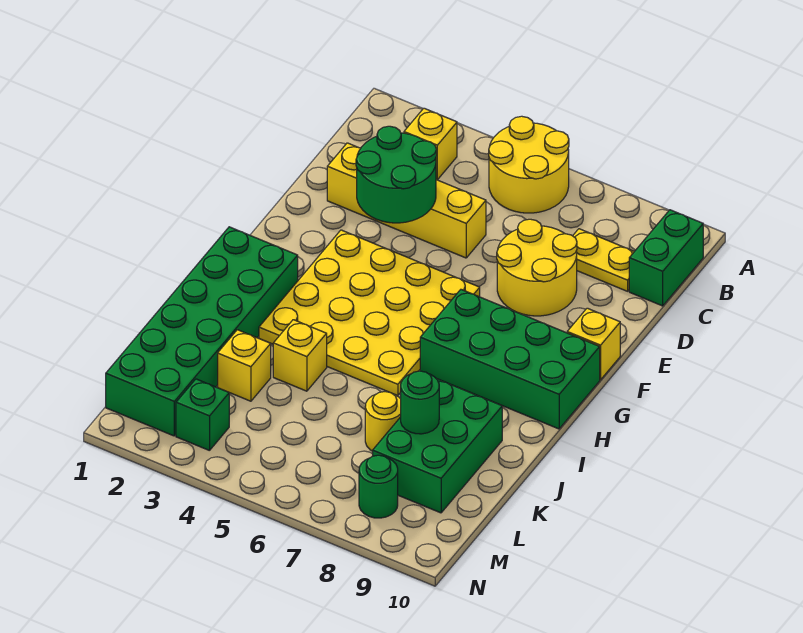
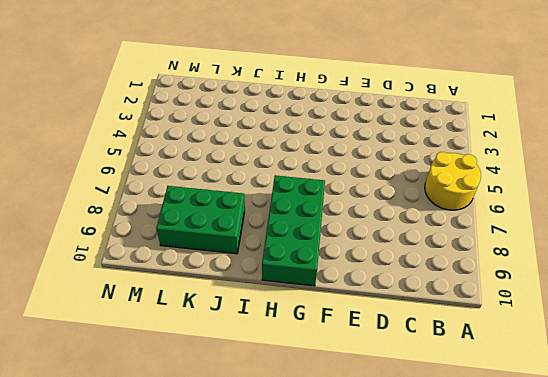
none -> yellow 1x1 brick [404,108,457,180]
none -> green 1x2 brick [629,210,703,306]
none -> yellow 1x2 plate [573,229,634,291]

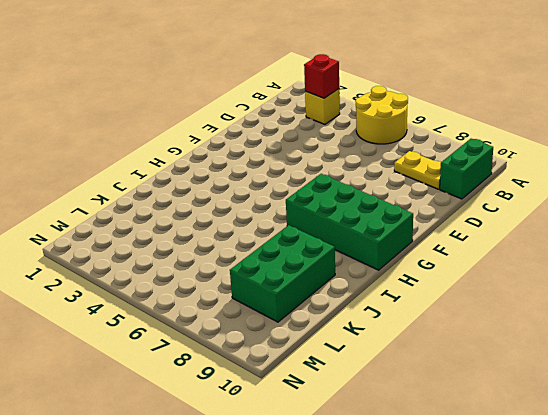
red 1x1 brick [304,54,339,98] -> none
none -> yellow 1x4 brick [327,143,486,258]
none -> yellow 2x2 round brick [497,219,577,316]
none -> yellow 4x4 plate [259,230,480,396]

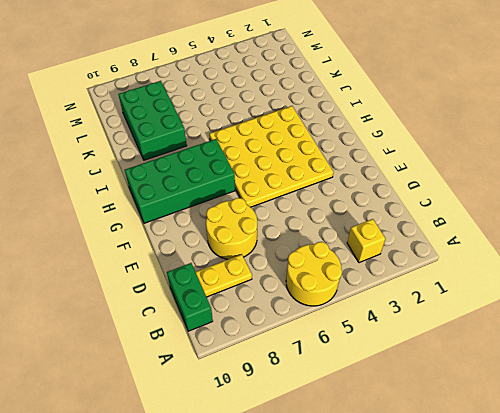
none -> yellow 1x4 brick [327,143,486,258]
none -> yellow 1x1 brick [567,308,620,380]
none -> green 2x6 brick [106,227,298,436]

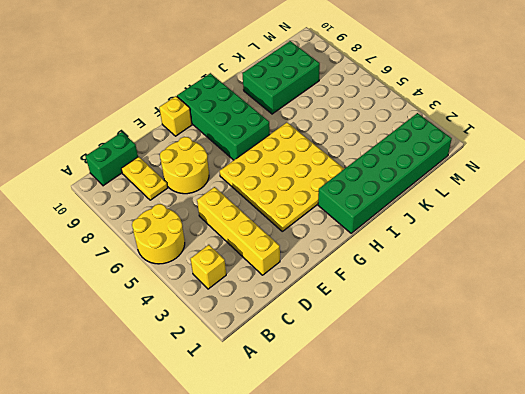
none -> yellow 1x1 brick [273,320,327,391]
none -> yellow 1x1 brick [218,330,271,401]
none -> yellow 1x1 round brick [365,392,401,451]

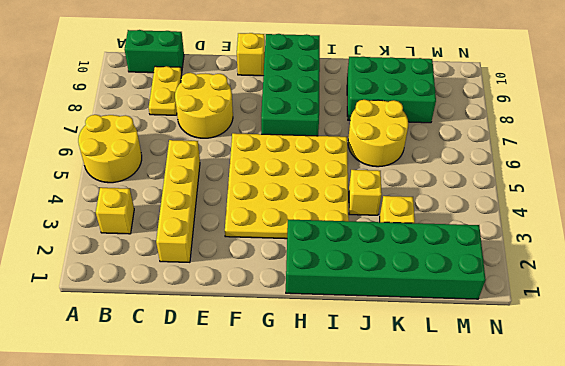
yellow 2x2 round brick [348,100,408,167] -> yellow 1x1 round brick [365,392,401,451]
none -> green 1x1 brick [176,379,229,451]
none -> green 1x1 round brick [359,455,398,518]
none -> green 2x2 round brick [356,126,437,223]

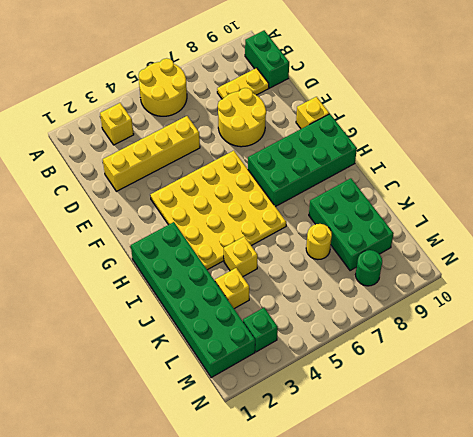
none -> green 2x2 round brick [356,126,437,223]
none -> green 1x1 round brick [401,371,439,434]

